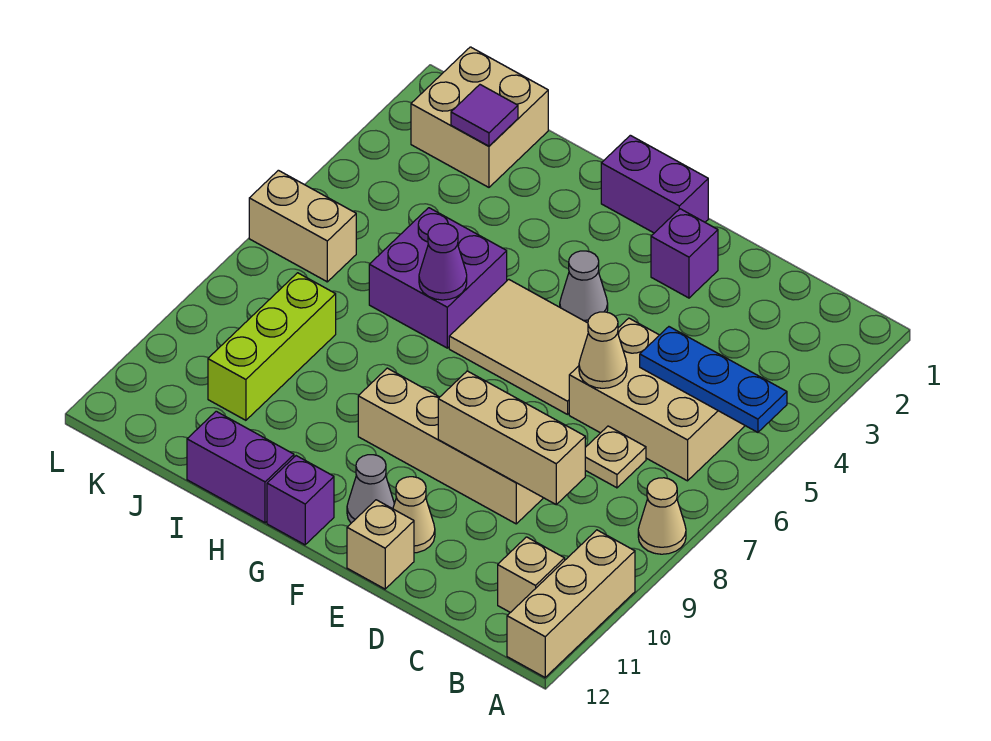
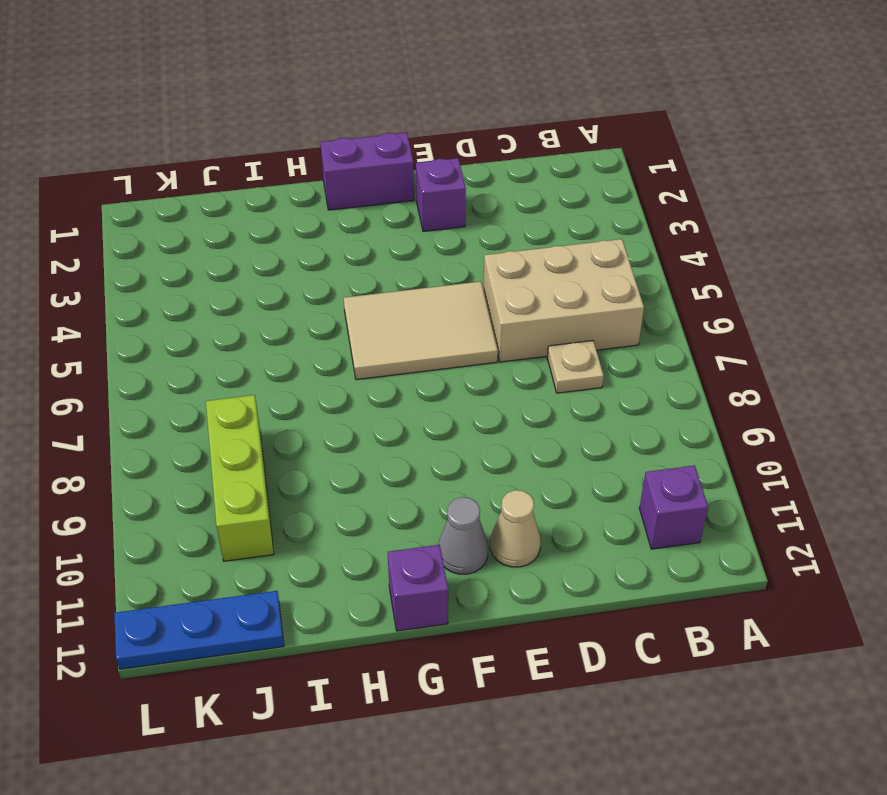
purple 1x1 brick [639,465,708,549] -> tan 1x1 brick [498,537,565,613]
blue 1x3 plate [114,591,284,669] -> blue 1x3 plate moved to [640,327,787,432]
none -> tan 1x1 cone [638,478,686,554]
none -> tan 1x3 brick [507,530,635,677]
none -> tan 1x4 brick [358,368,543,524]

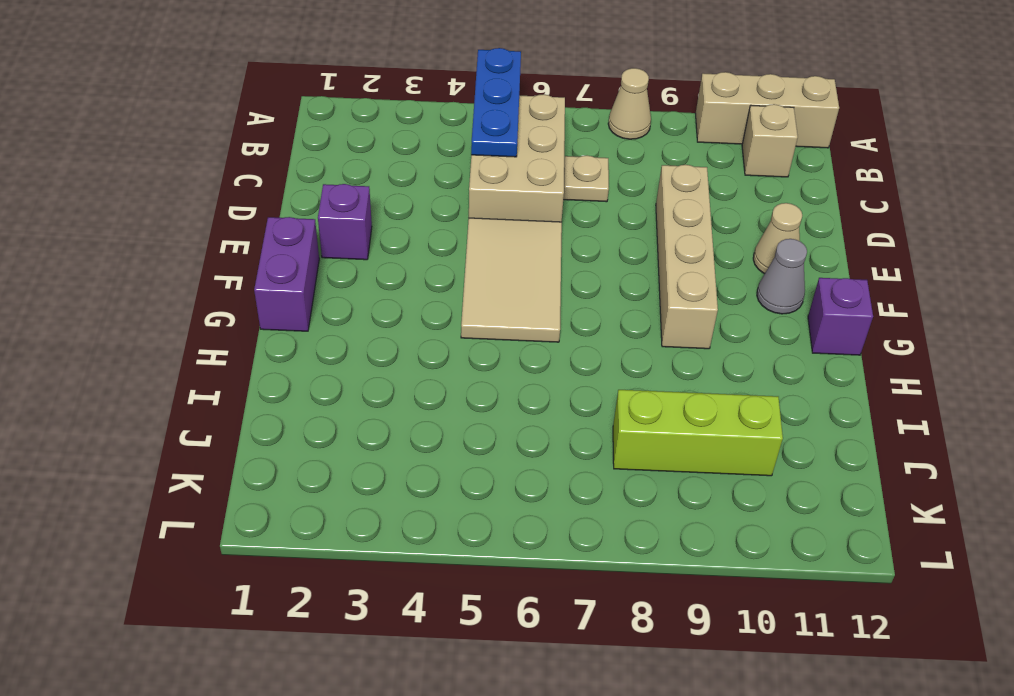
none -> tan 1x1 brick [347,500,414,589]
none -> grey 1x1 cone [560,251,608,323]
none -> purple 2x2 brick [369,208,507,348]

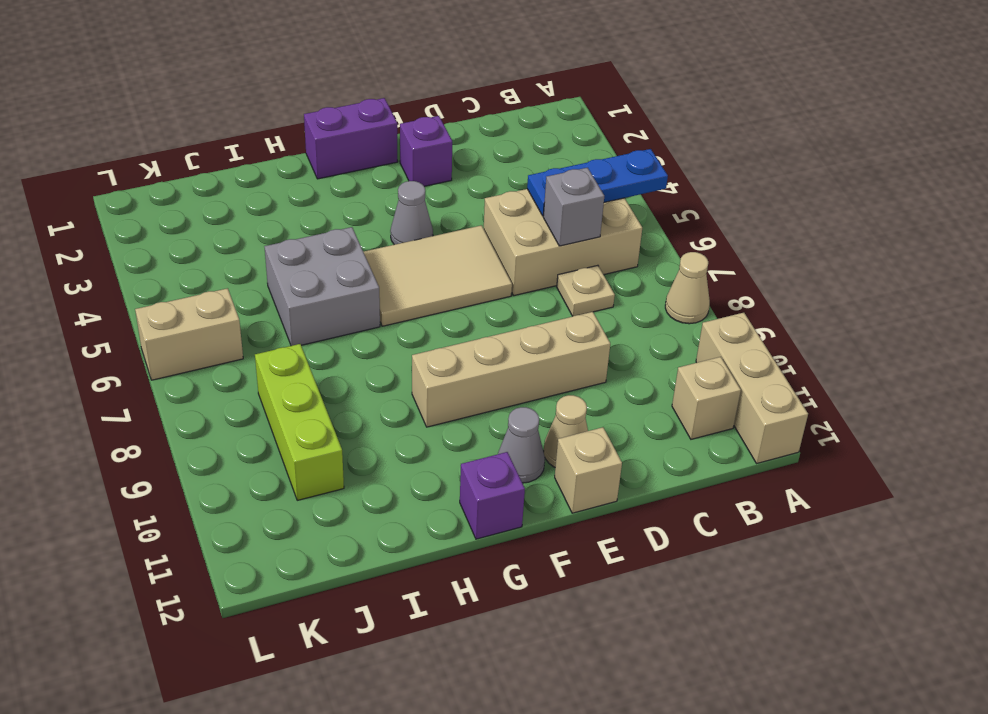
grey 1x1 brick [543,168,604,246] -> none
grey 2x2 brick [264,227,380,346] -> purple 2x2 brick [369,208,507,348]
none -> purple 1x2 brick [187,411,294,523]
none -> tan 2x2 brick [411,47,548,187]
none -> tan 1x3 brick [438,371,585,505]

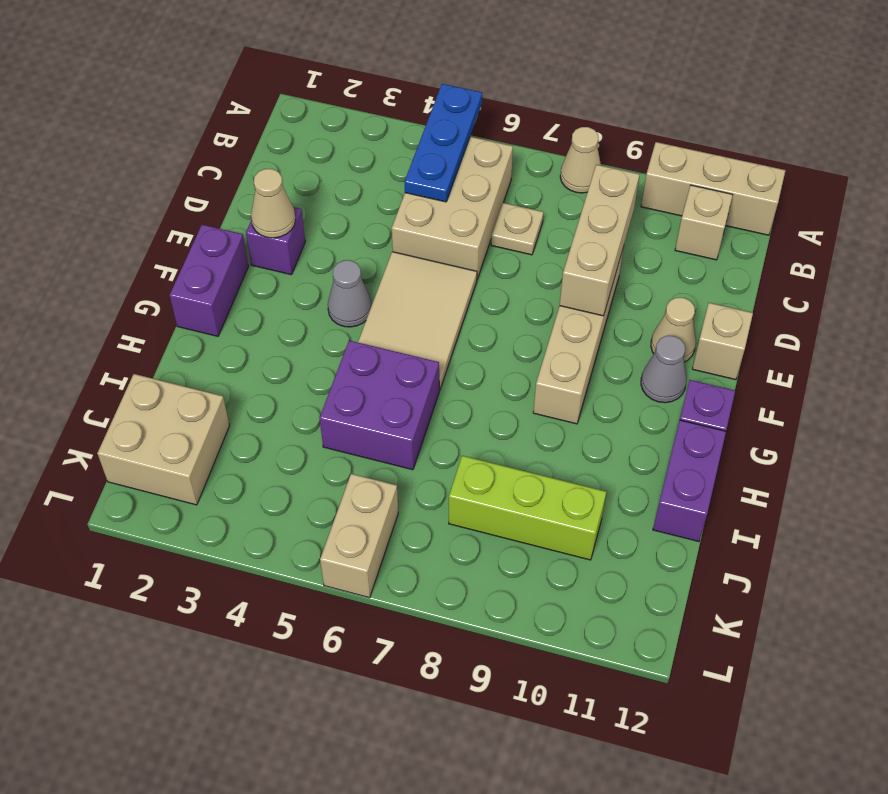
tan 1x1 cone [251,169,296,238] -> tan 1x1 cone moved to [579,312,627,388]
none -> purple 1x1 cone [419,224,467,300]
none -> purple 1x1 tile [451,85,518,146]

